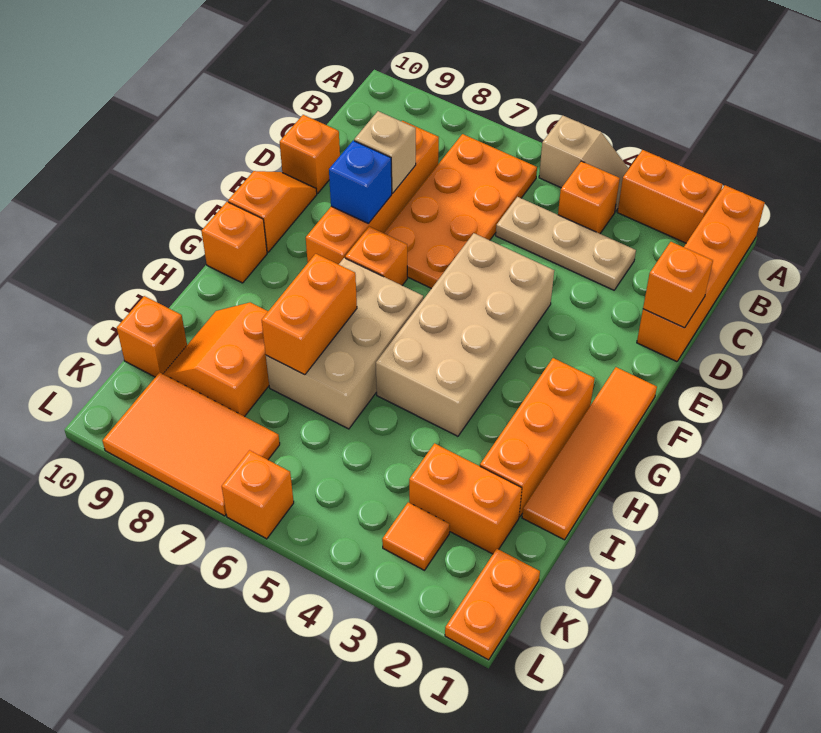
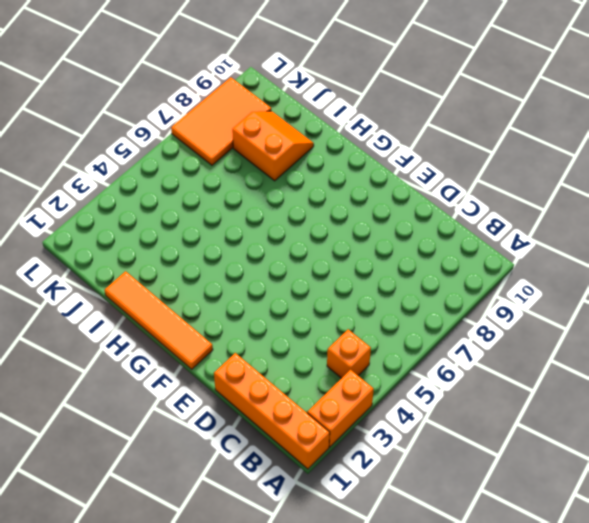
none -> tan 1x2 slope [539,116,629,212]
none -> orange 2x4 plate [384,134,537,289]
none -> tan 1x3 plate [496,197,636,290]

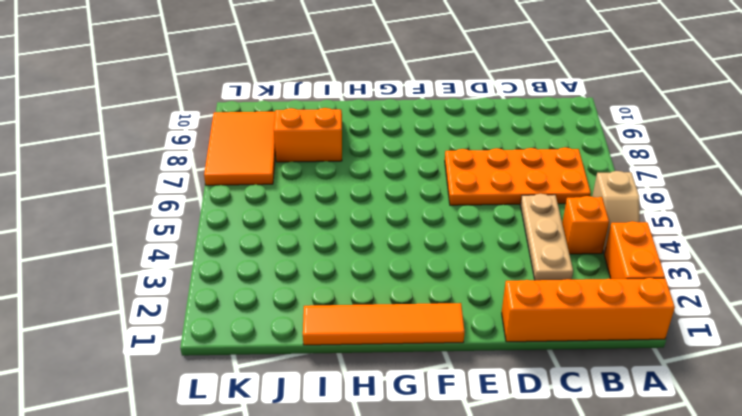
none -> orange 1x4 brick [306,121,439,265]
none -> orange 1x1 brick [280,115,340,193]
none -> tan 2x4 brick [376,233,554,436]

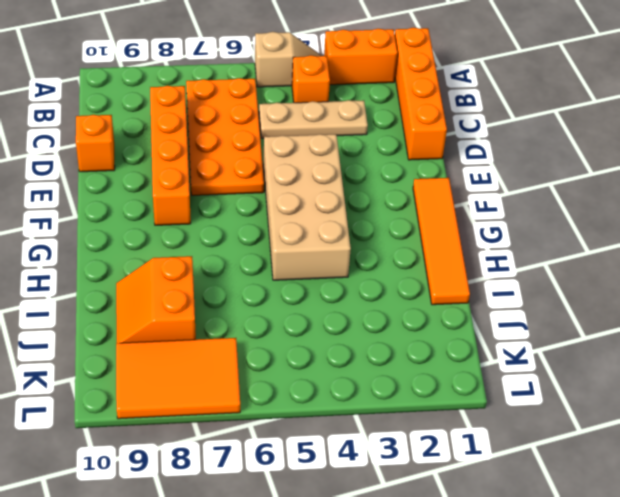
none -> orange 1x2 slope [228,171,317,252]
none -> orange 1x1 brick [345,227,407,285]
none -> orange 1x3 brick [480,358,595,517]

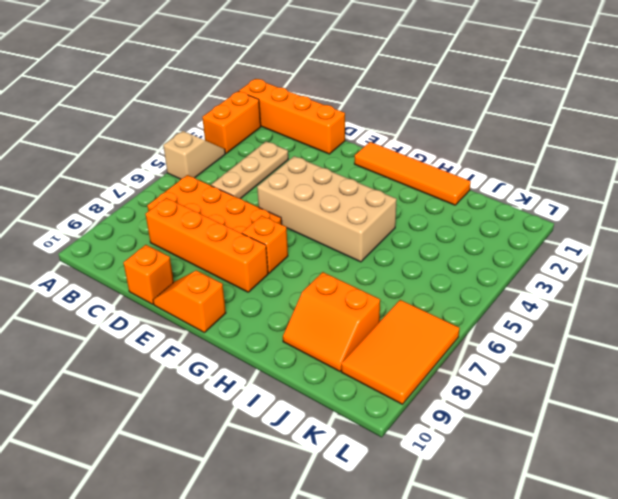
none -> orange 1x1 brick [558,161,620,234]
none -> orange 1x3 brick [480,358,595,517]
none -> tan 2x3 brick [266,258,423,429]

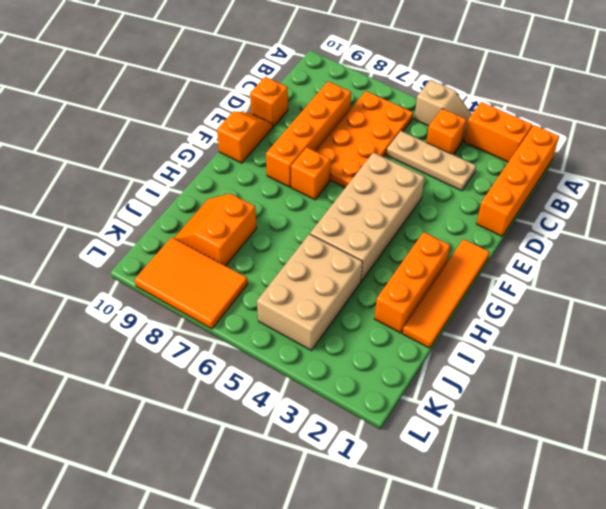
tan 2x3 brick [257,234,363,351] -> tan 2x3 brick moved to [266,258,423,429]
none -> orange 1x1 brick [201,202,267,283]
none -> orange 1x2 brick [409,443,522,554]
none -> orange 1x1 brick [117,296,187,377]

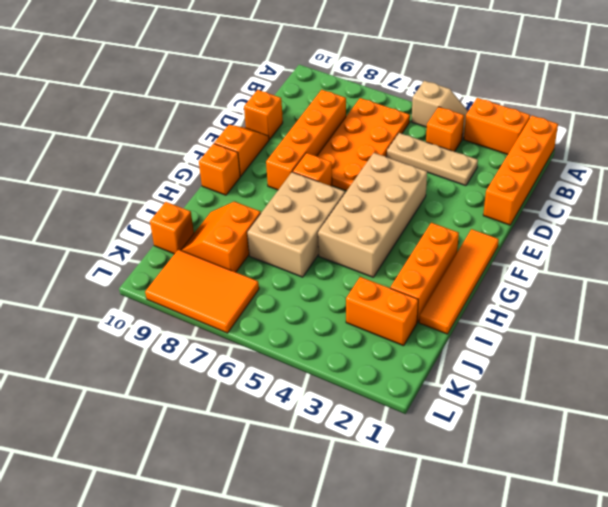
none -> orange 1x2 plate [445,549,540,660]
none -> orange 1x1 tile [382,502,450,570]
none -> orange 1x1 brick [222,450,294,539]

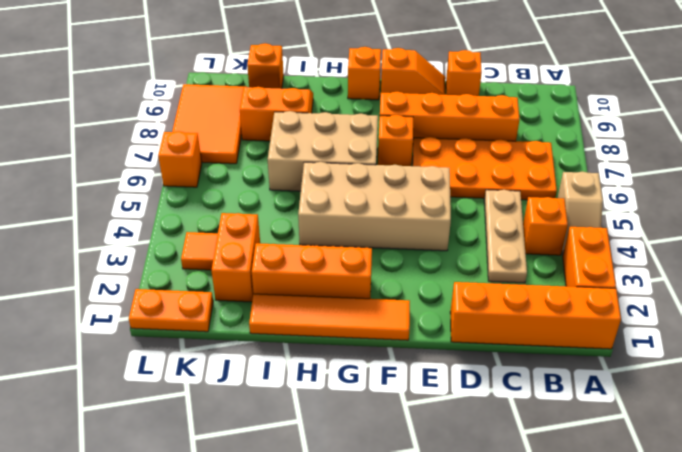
none -> orange 1x1 brick [643,242,713,328]
none -> tan 1x1 brick [354,111,416,193]
none -> blue 1x1 brick [329,141,392,224]

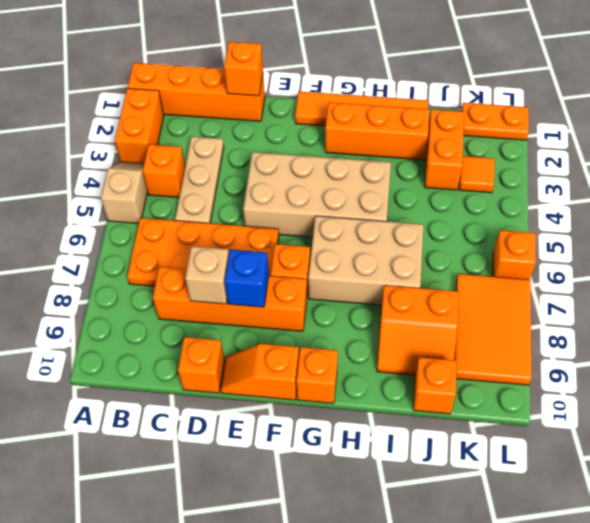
none -> orange 1x2 brick [262,254,357,375]

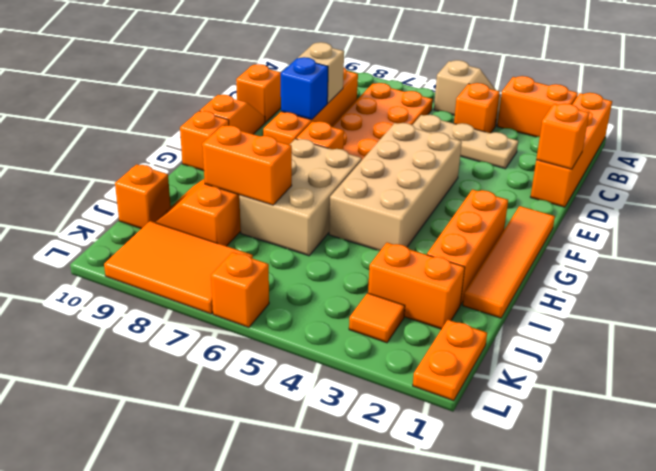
orange 1x2 brick [202,125,292,205] -> orange 1x2 brick turned to [262,254,357,375]

